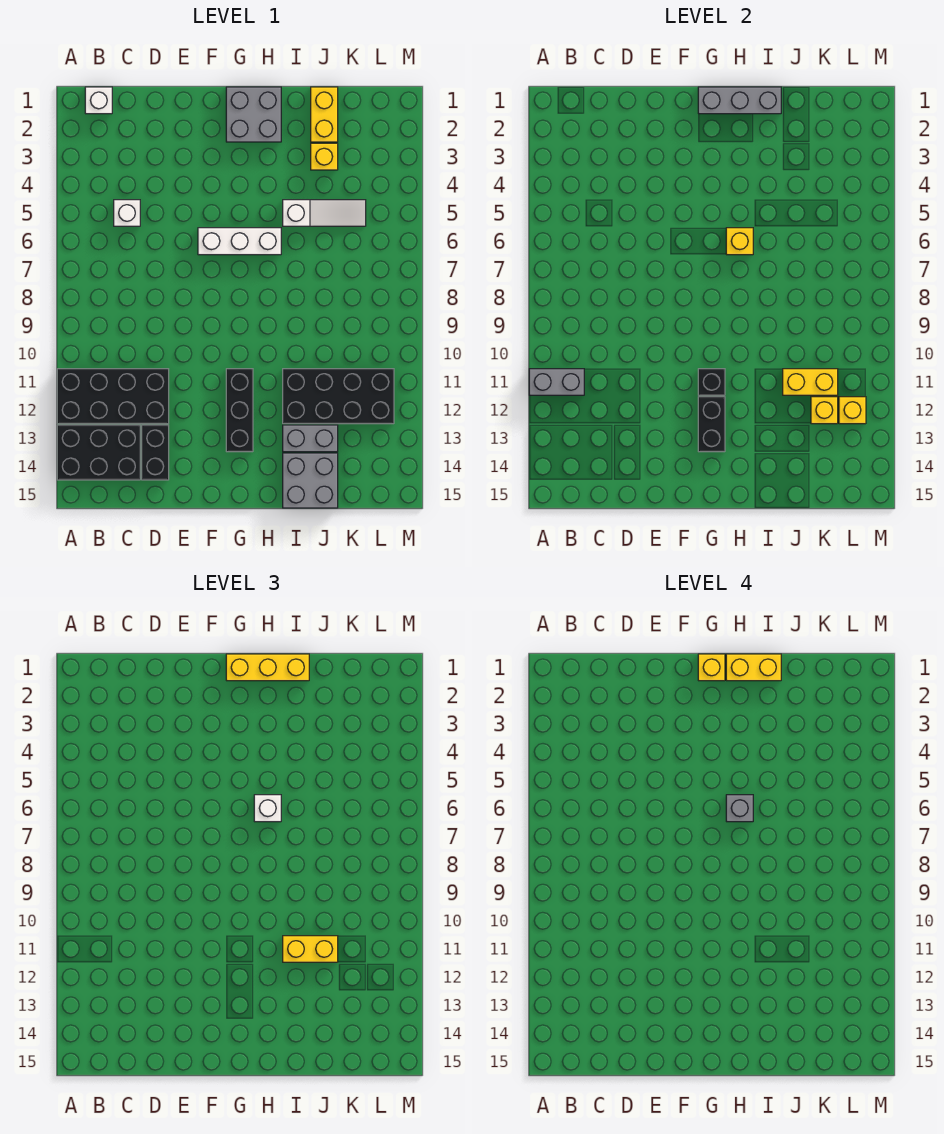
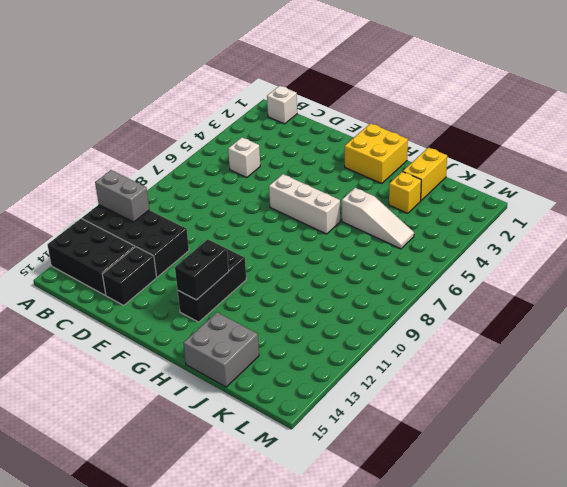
yellow 2x2 brick [345,123,408,183] -> grey 2x2 brick [226,87,281,142]
none -> black 2x4 brick [283,369,394,424]
none -> grey 1x2 brick [283,425,338,452]
none -> grey 1x3 brick [698,87,781,114]

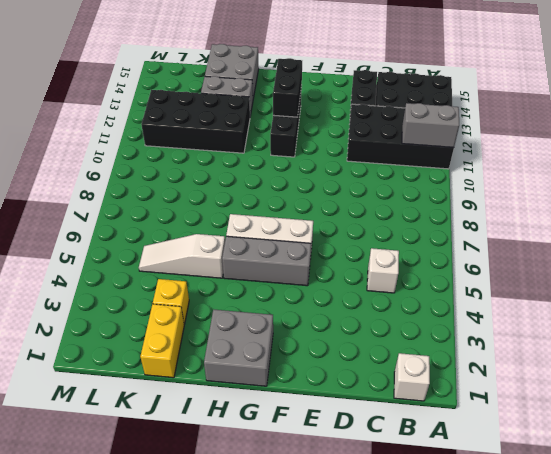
grey 1x3 brick [222,236,311,286] -> grey 1x3 brick moved to [698,87,781,114]
none -> black 1x1 brick [698,369,725,395]
none -> yellow 1x1 brick [726,228,753,255]
none -> yellow 1x2 brick [783,369,838,395]

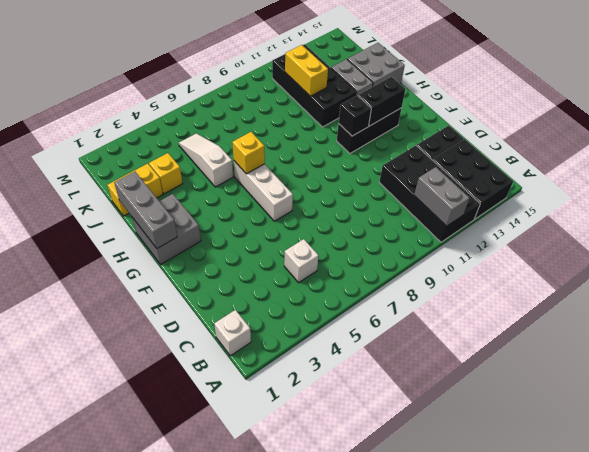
none -> yellow 1x1 brick [811,397,838,424]
none -> yellow 1x1 brick [839,397,866,424]
none -> yellow 1x3 brick [226,654,309,681]

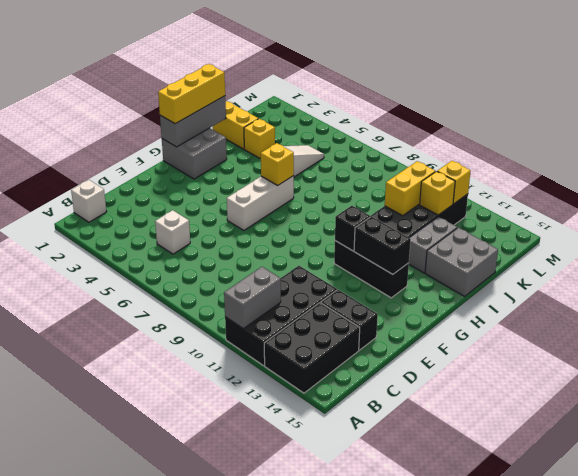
none -> white 1x1 brick [254,795,281,822]
none -> yellow 1x2 brick [283,936,338,962]
none -> yellow 1x1 brick [698,654,725,681]

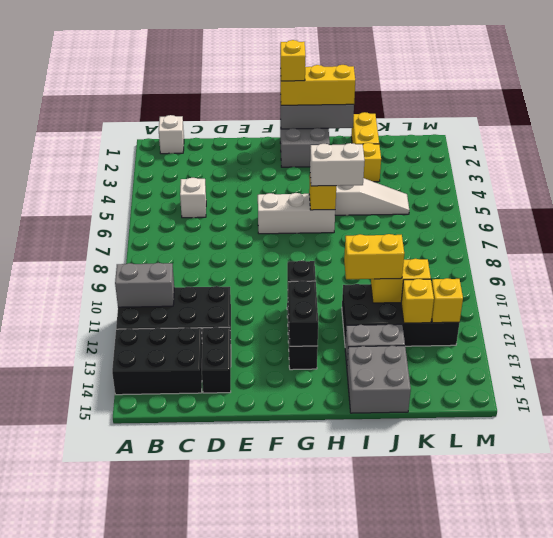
white 1x2 brick [310,143,364,186] -> white 1x1 brick [254,795,281,822]
none -> yellow 1x2 brick [726,654,781,681]
none -> grey 1x1 brick [726,795,753,822]

